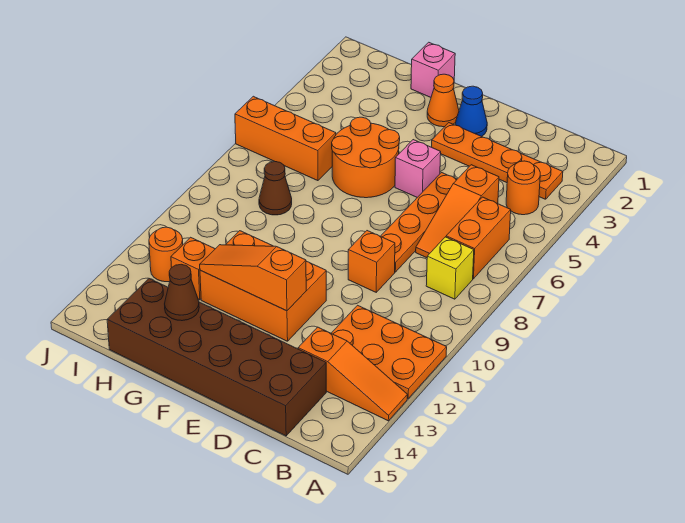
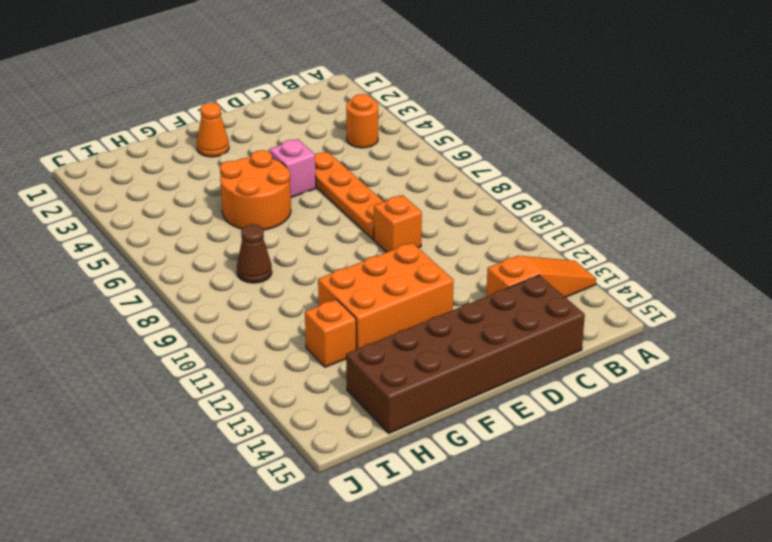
none -> orange 2x3 plate [331,305,447,398]
none -> orange 1x4 plate [432,123,563,199]
none -> orange 1x2 brick [446,197,511,279]

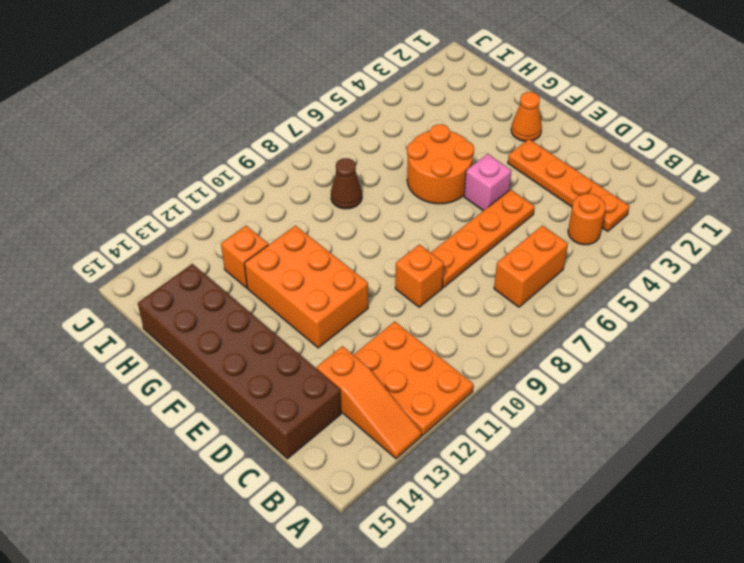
none -> yellow 1x1 brick [426,237,474,299]
none -> orange 1x3 slope [416,165,499,258]
none -> blue 1x1 cone [456,86,487,137]

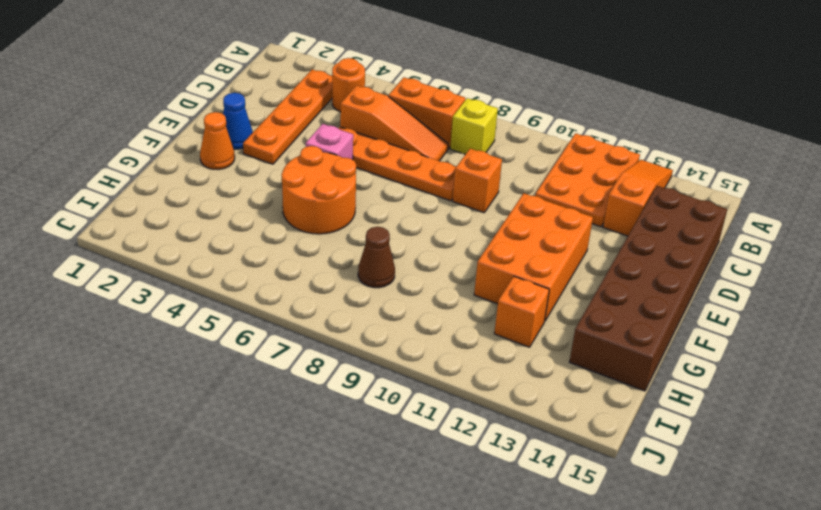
none -> pink 1x1 brick [411,42,455,97]
none -> orange 1x3 brick [235,96,336,181]
none -> orange 1x1 round brick [149,227,183,282]

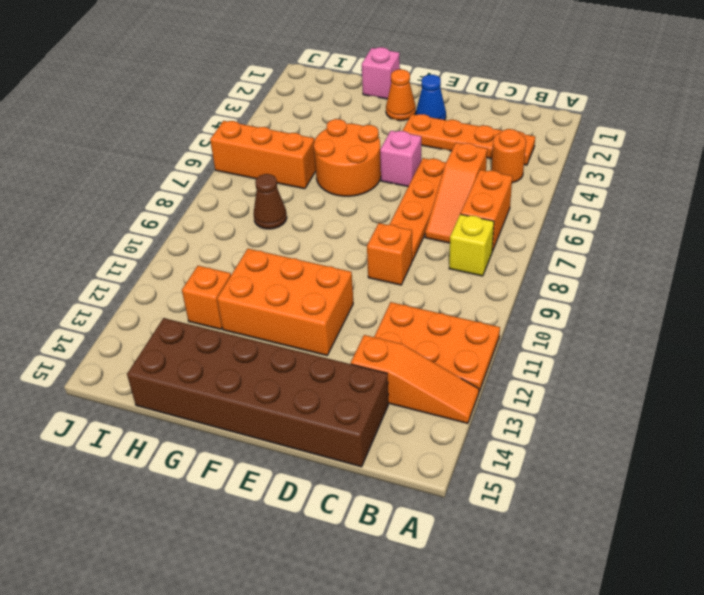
none -> orange 1x1 round brick [149,227,183,282]
none -> orange 1x3 slope [200,245,306,311]
none -> brown 1x1 cone [165,264,199,321]

